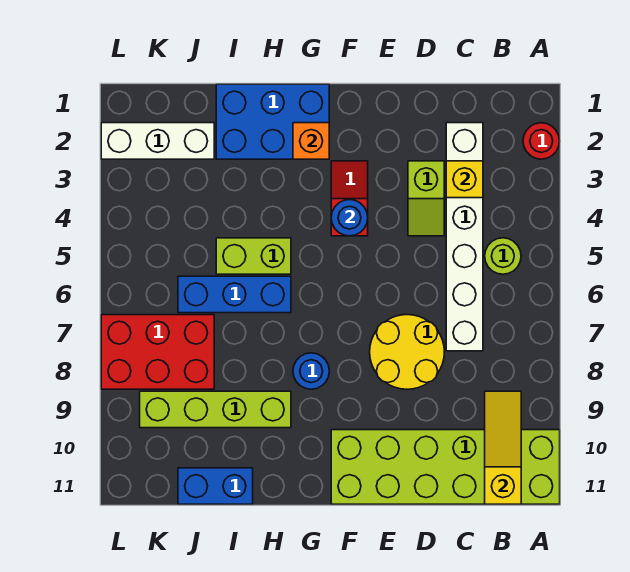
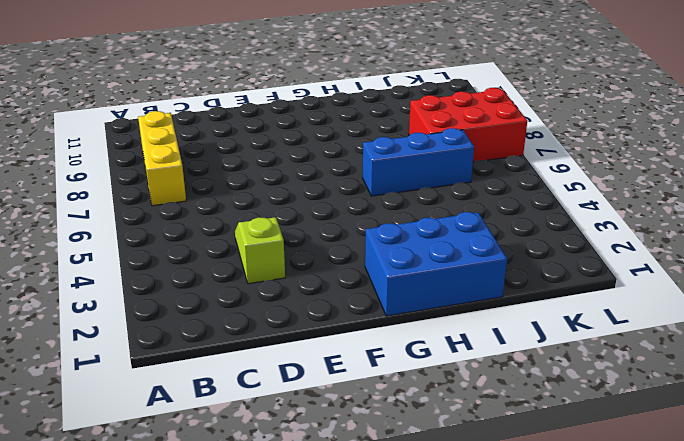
yellow 1x3 brick [138,111,186,206] -> none
none -> red 1x1 round brick [523,123,559,159]
none -> lime 2x6 brick [331,430,560,504]
none -> lime 1x1 round brick [485,238,521,274]

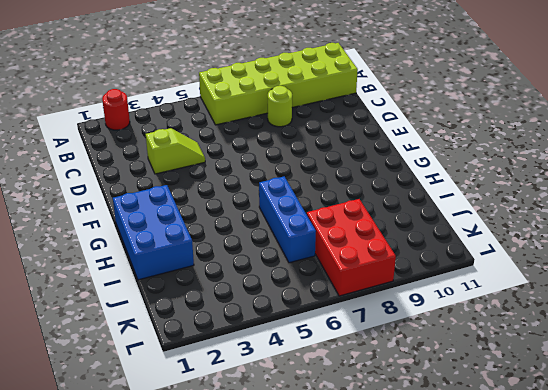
lime 2x6 brick [199,43,358,125] -> lime 2x6 brick turned to [331,430,560,504]
lime 1x1 round brick [268,86,292,127] -> lime 1x1 round brick moved to [485,238,521,274]
none -> white 1x6 brick [446,123,483,351]
none -> yellow 2x2 round brick [370,315,444,389]
none -> red 1x2 slope [331,161,368,236]

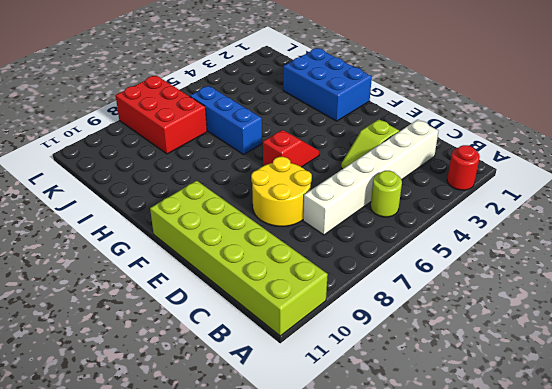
red 1x2 slope [263,130,319,167] -> red 1x2 slope moved to [331,161,368,236]
none -> blue 1x1 round brick [293,353,329,389]
none -> lime 1x2 brick [216,238,291,274]
none -> lime 1x4 brick [140,391,291,428]

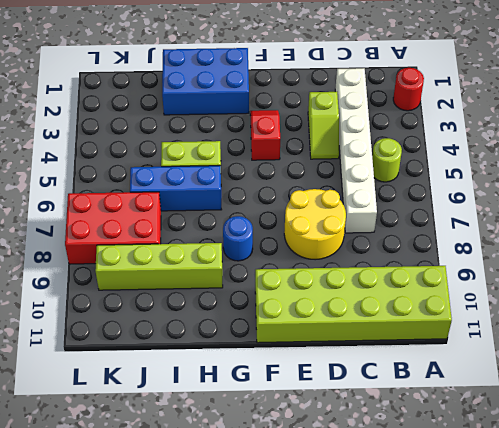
none -> blue 1x2 brick [178,468,253,504]
none -> white 1x3 brick [101,123,214,159]
none -> yellow 1x3 slope [485,391,521,504]

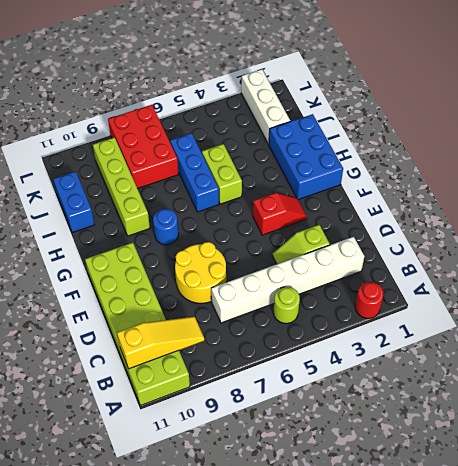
none -> yellow 1x1 brick [446,161,483,198]
none -> blue 1x1 round brick [331,200,368,236]
none -> orange 1x1 brick [293,123,329,159]

